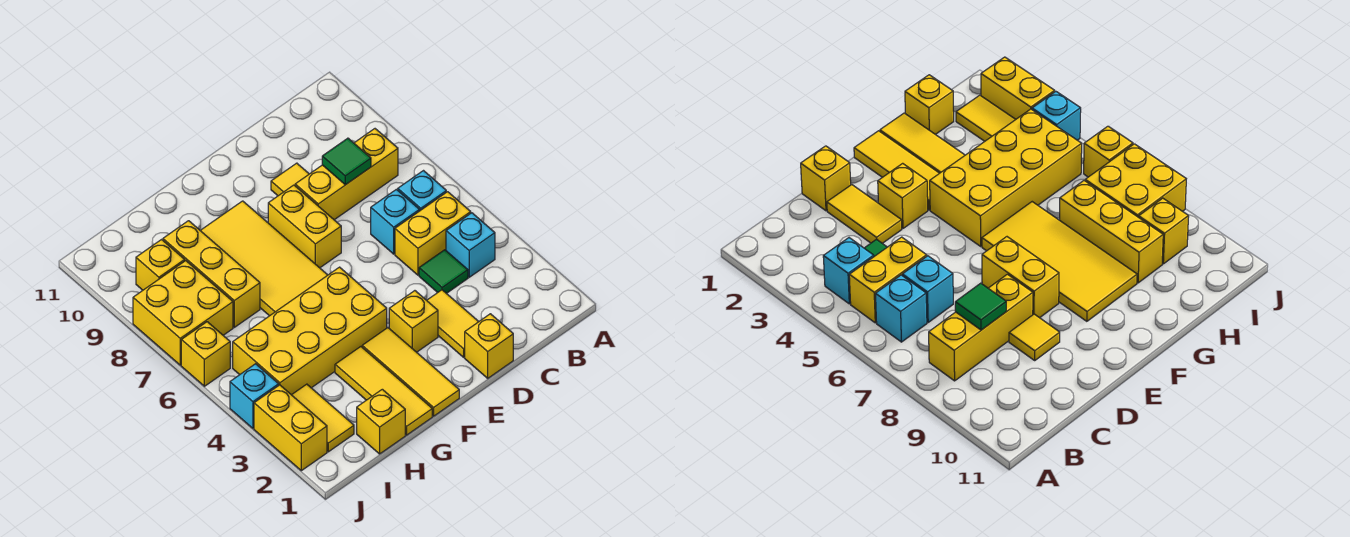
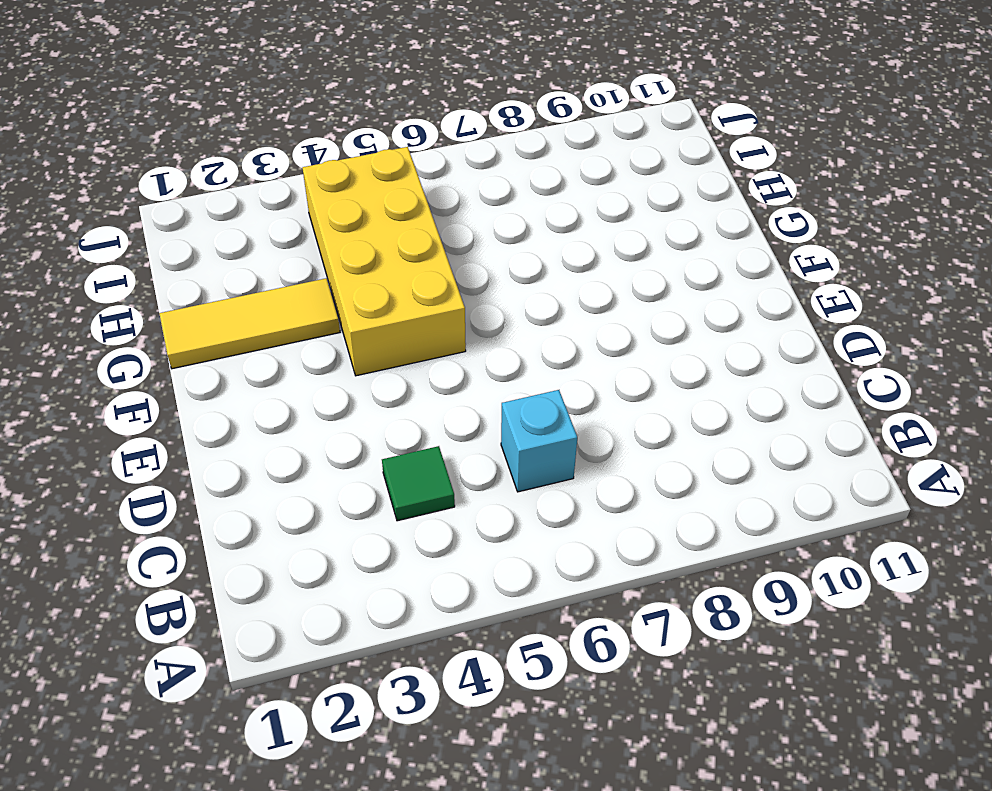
none -> cyan 1x1 brick [446,213,495,277]
none -> yellow 1x2 brick [395,192,471,275]
none -> cyan 1x1 brick [398,171,446,211]

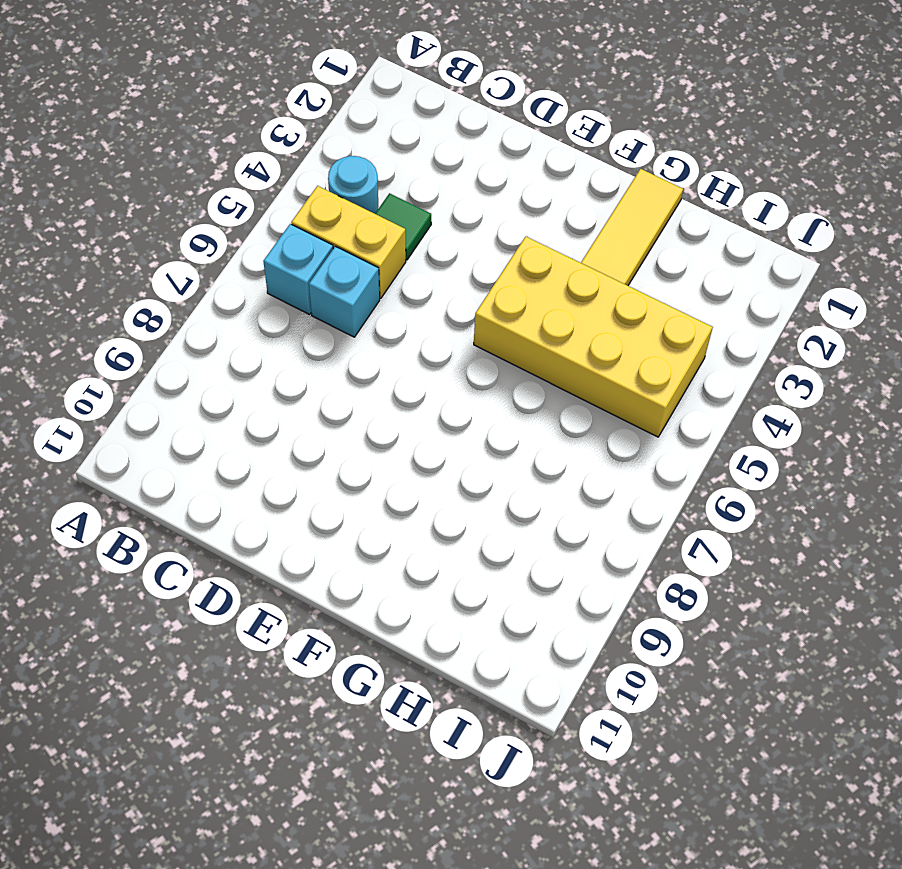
cyan 1x1 round brick [328,156,378,214] -> cyan 1x1 brick [446,213,495,277]
none -> yellow 1x3 brick [295,129,398,220]
none -> yellow 1x1 brick [465,314,513,378]
none -> yellow 1x2 tile [427,290,479,357]

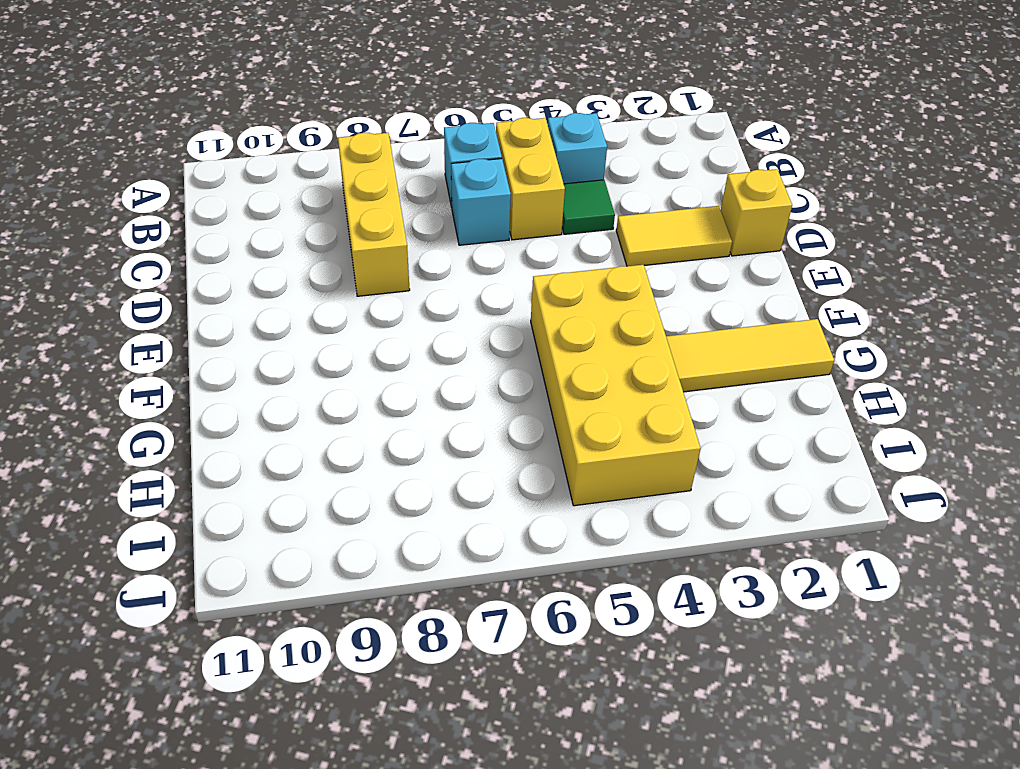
none -> yellow 1x1 tile [271,163,309,196]
none -> yellow 1x1 brick [389,291,438,352]
none -> yellow 1x2 brick [268,185,341,268]

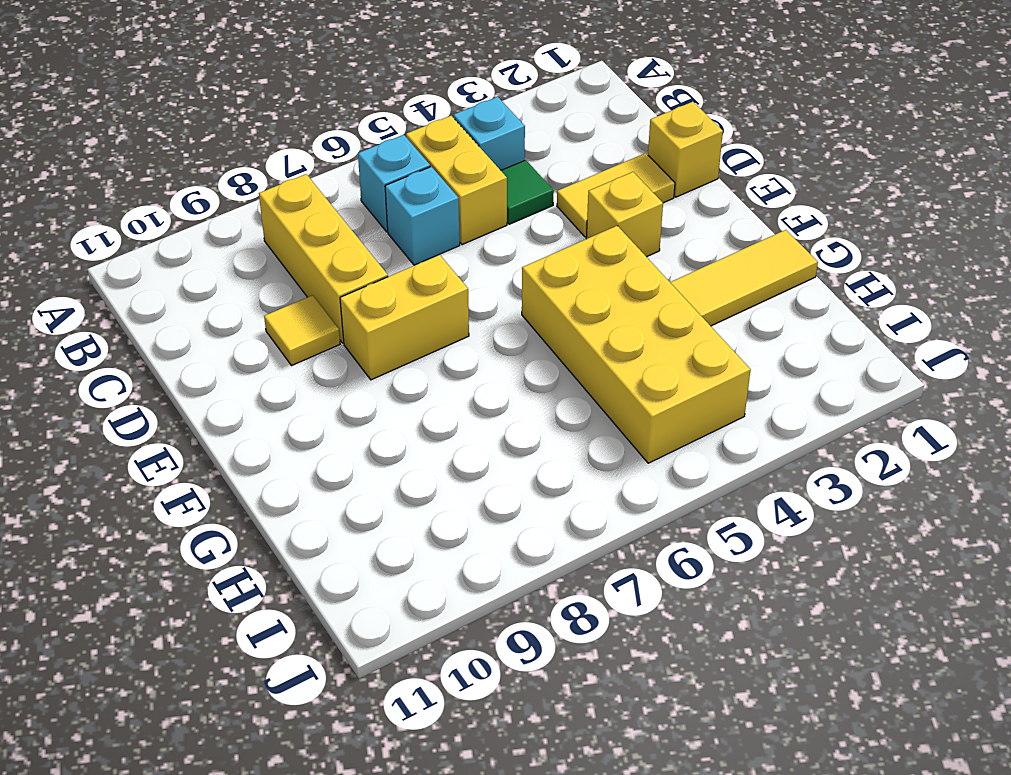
none -> yellow 1x3 tile [362,328,459,416]
none -> yellow 2x4 tile [200,201,327,316]
none -> yellow 1x1 brick [357,389,405,454]

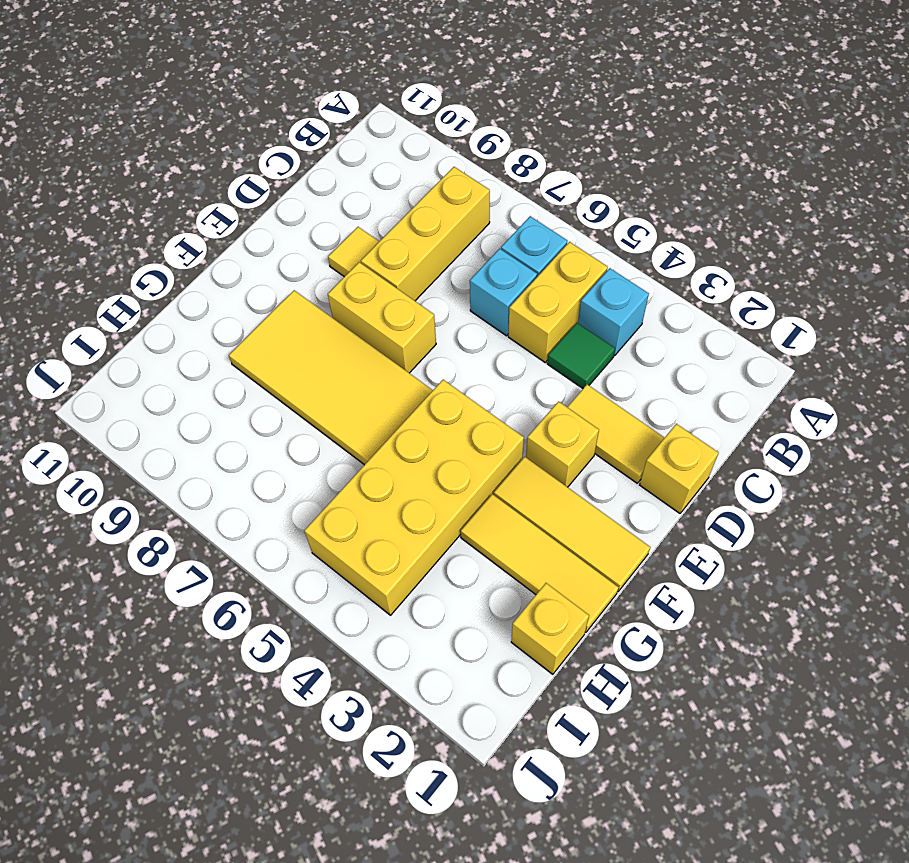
none -> yellow 1x3 brick [163,221,260,327]
none -> yellow 1x2 tile [292,384,354,452]
none -> yellow 2x2 brick [133,261,233,365]

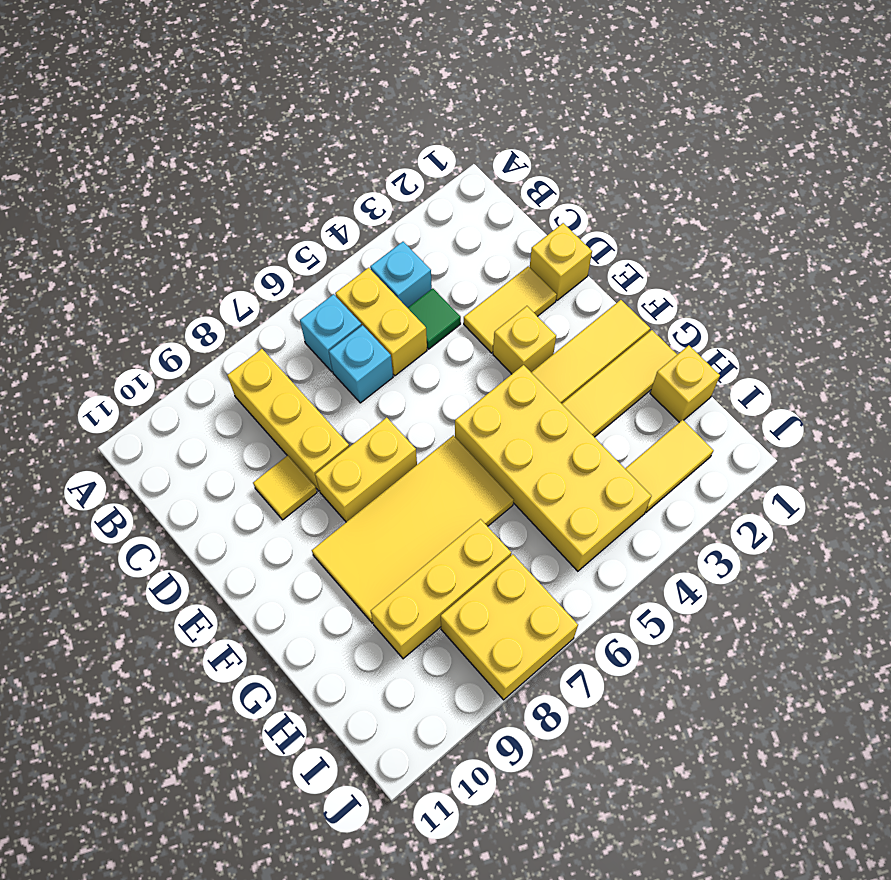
none -> yellow 1x1 brick [136,240,185,290]
none -> yellow 1x2 brick [254,385,327,471]
none -> cyan 1x1 brick [230,364,279,428]

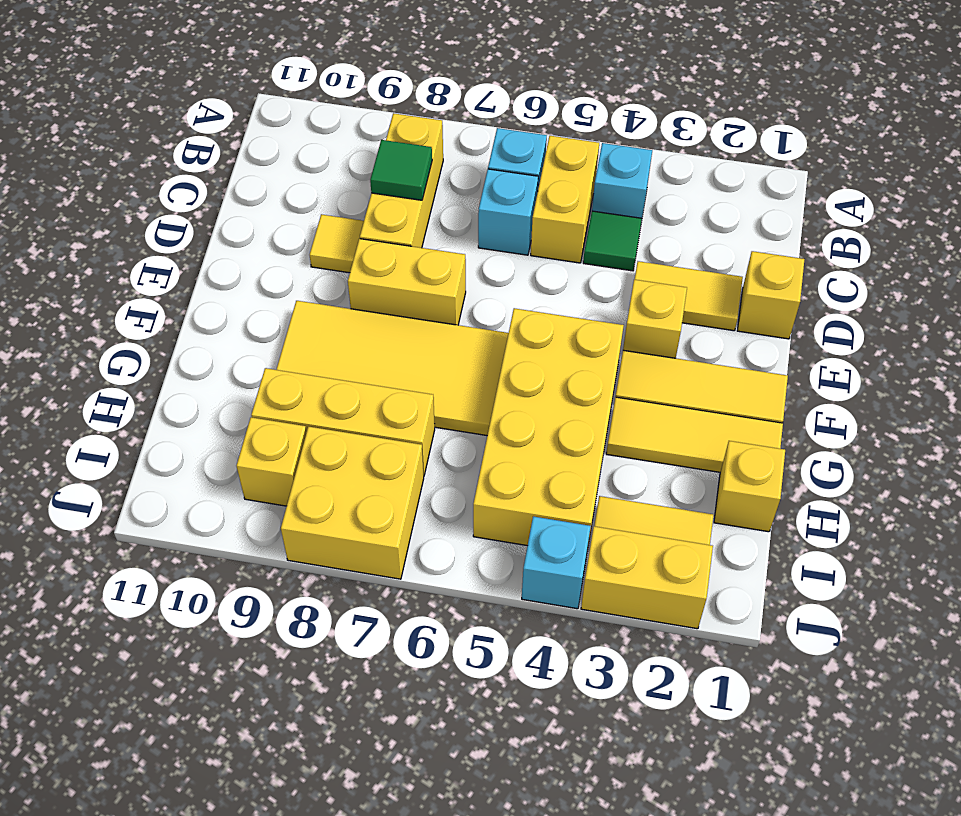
none -> yellow 1x1 brick [181,322,230,386]

